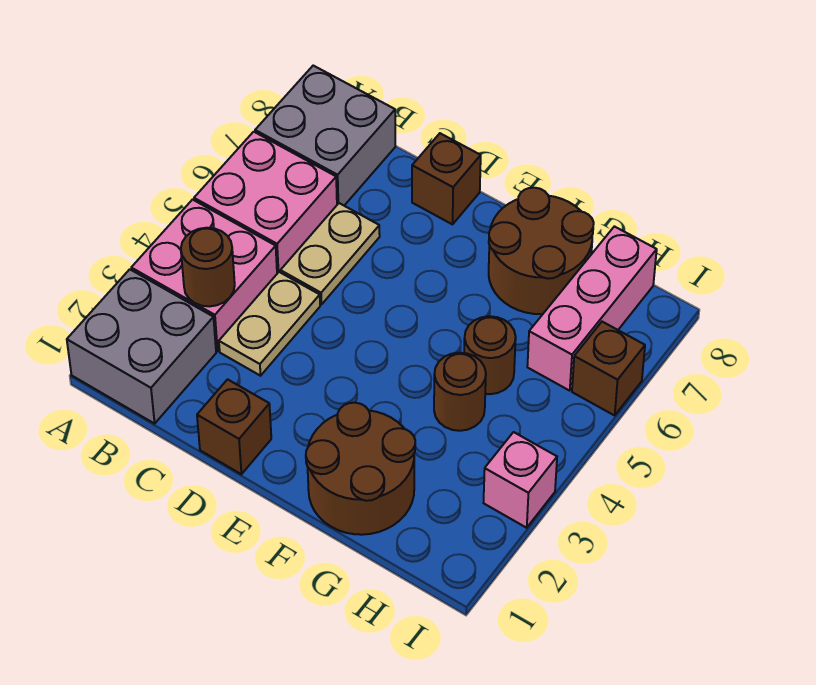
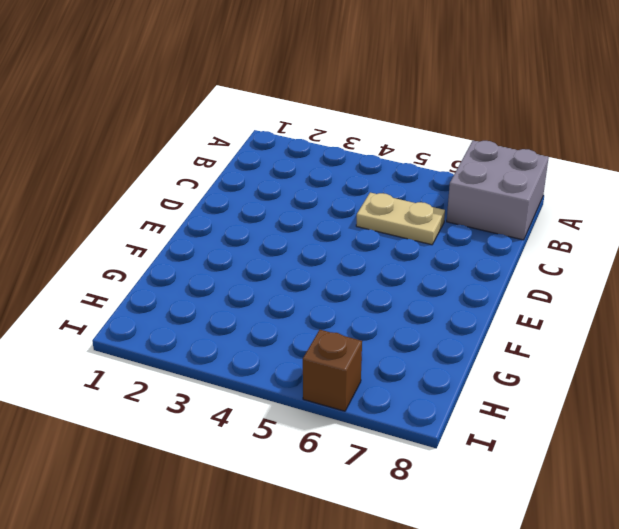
none -> grey 2x2 brick [67,269,216,424]
none -> pink 2x2 brick [131,200,277,351]
none -> pink 2x2 brick [194,132,337,273]

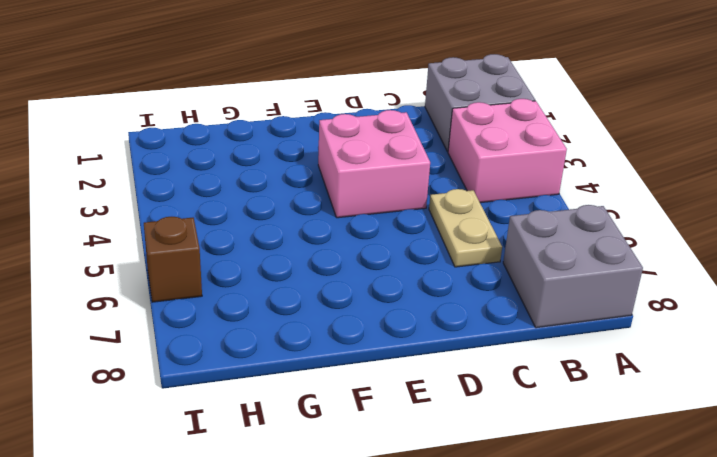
pink 2x2 brick [318,110,430,218] -> pink 2x2 brick moved to [194,132,337,273]
none -> tan 1x2 plate [219,272,320,376]
none -> brown 1x1 brick [197,379,271,474]
none -> brown 1x1 brick [412,133,481,224]

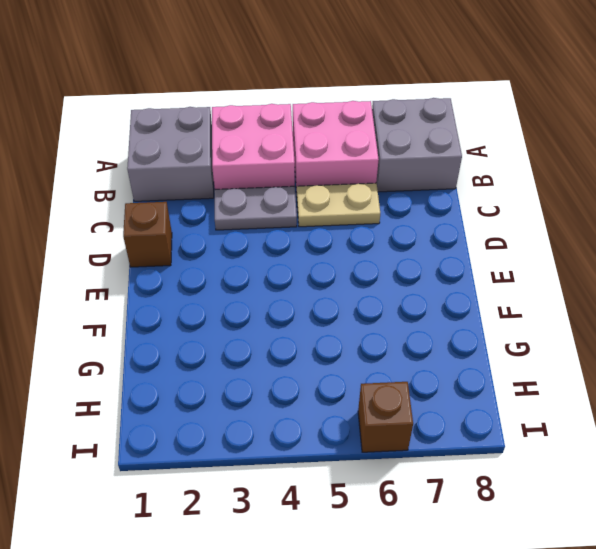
grey 1x2 plate [214,186,297,230] -> tan 1x2 plate [219,272,320,376]
none -> brown 1x1 brick [412,133,481,224]
none -> brown 2x2 round brick [306,403,415,535]
none -> brown 2x2 round brick [489,188,594,314]

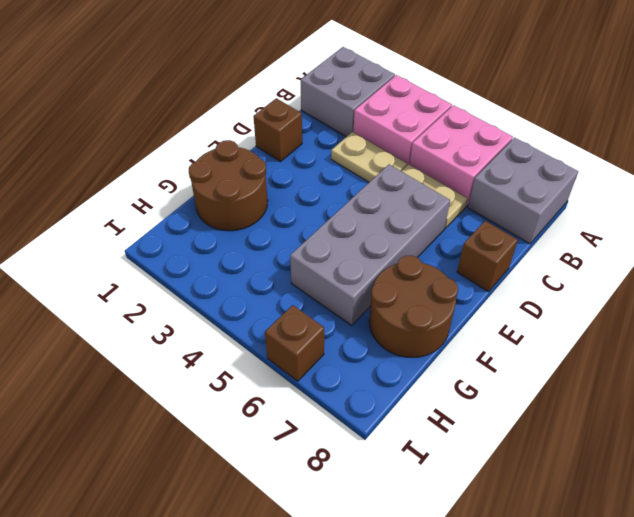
grey 2x4 brick [290,164,450,325] -> brown 1x1 round brick [464,316,516,394]
none -> brown 1x1 round brick [434,353,486,431]
none -> pink 1x3 brick [527,226,657,391]
none -> pink 1x1 brick [484,432,557,528]

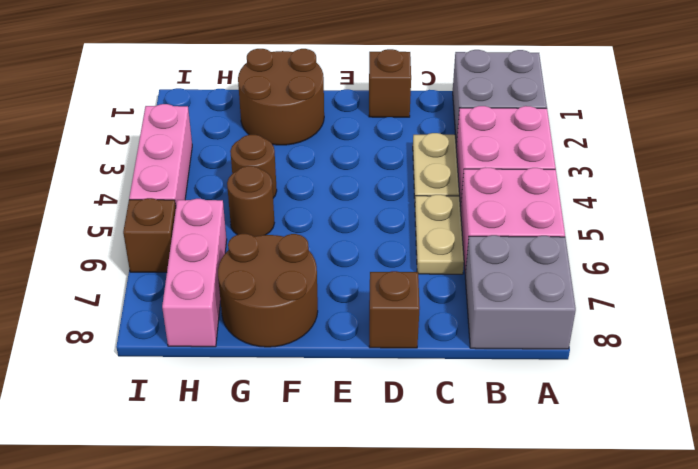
pink 1x3 brick [129,104,192,206] -> pink 1x1 brick [484,432,557,528]
none -> brown 1x1 round brick [181,228,235,307]

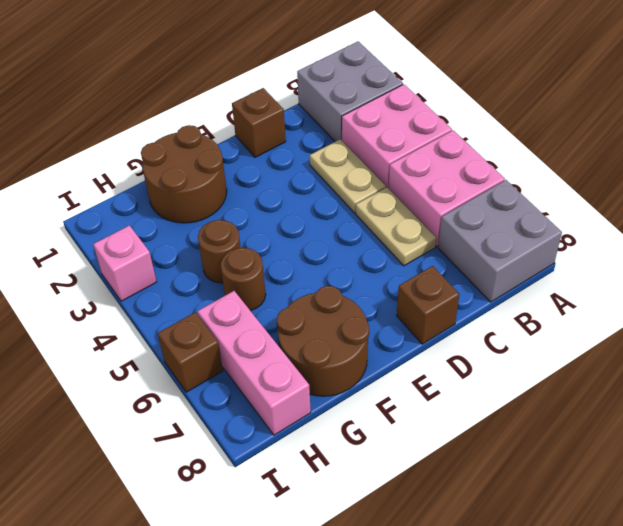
none -> brown 1x1 round brick [181,228,235,307]

